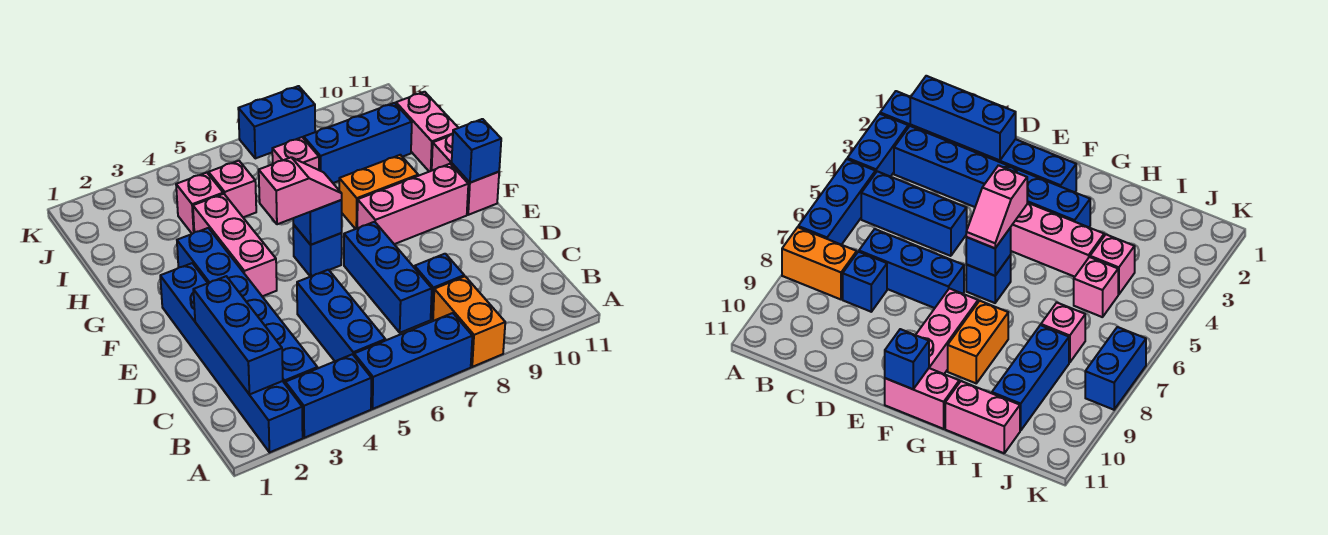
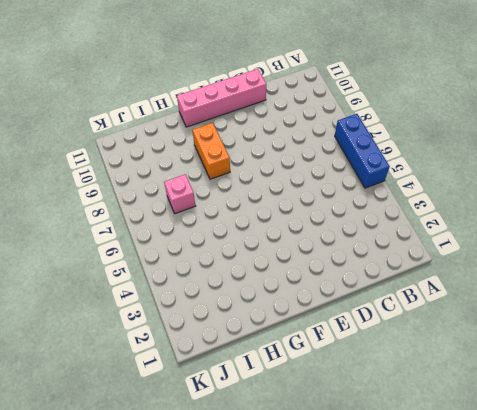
pink 1x4 brick [177,69,266,127] -> pink 1x2 brick [432,134,499,215]
none -> blue 1x6 brick [160,263,303,453]
none -> blue 1x2 brick [285,354,371,438]
none -> orange 1x2 brick [433,276,505,367]

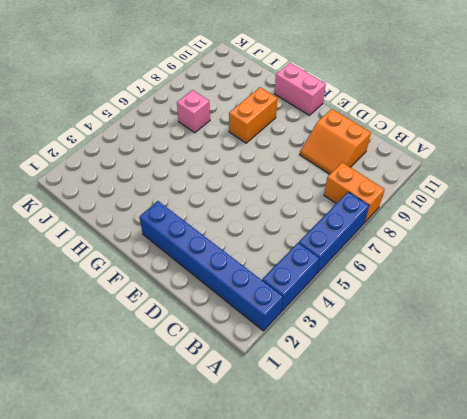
orange 2x2 slope [300,109,371,174] -> none
none -> blue 1x6 brick [177,228,317,383]
none -> blue 1x3 brick [297,270,385,361]
none -> blue 1x3 brick [344,222,432,333]

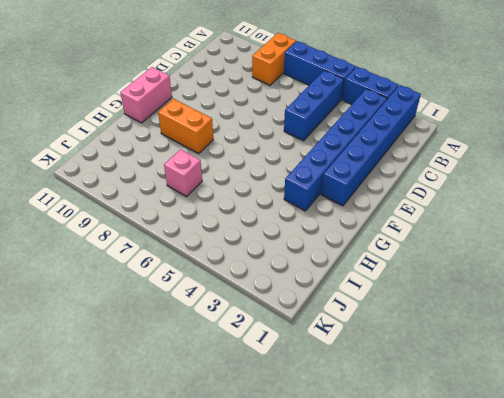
none -> blue 1x3 brick [344,222,432,333]
none -> blue 1x1 brick [414,254,464,320]
none -> pink 1x3 brick [193,194,277,296]

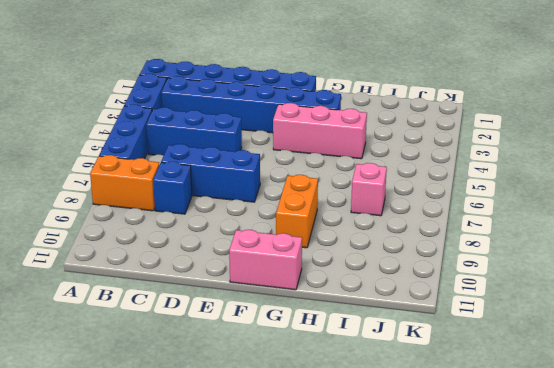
none -> blue 1x1 brick [293,224,342,277]
none -> pink 1x3 brick [357,164,468,244]
none -> pink 1x2 brick [396,92,458,172]

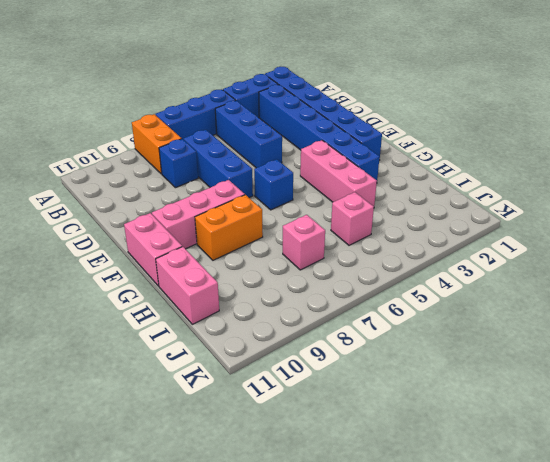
none -> pink 1x1 brick [176,173,223,234]
none -> blue 1x3 brick [304,103,412,183]
none -> blue 1x2 brick [238,86,315,158]

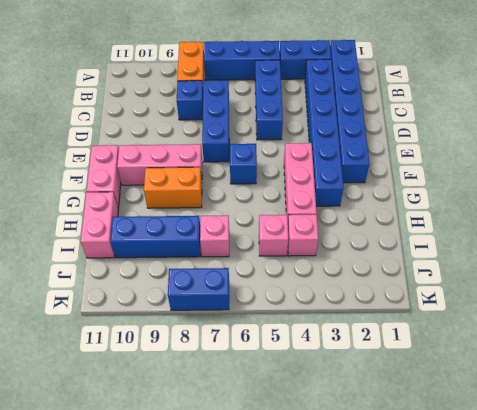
none -> blue 1x3 brick [193,276,283,394]
none -> blue 1x1 brick [293,200,342,245]
none -> blue 1x1 brick [452,119,501,183]

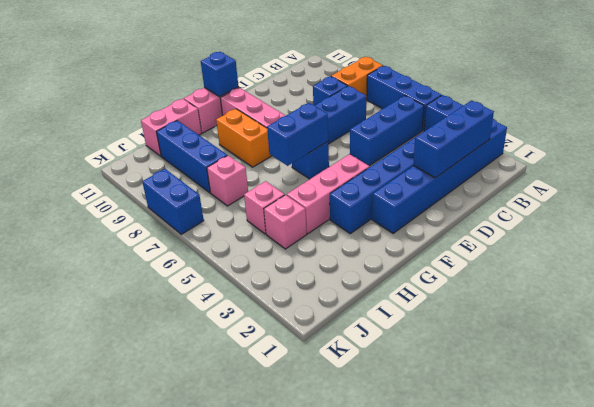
blue 1x2 brick [267,103,328,166] -> blue 1x1 brick [293,200,342,245]
none -> pink 1x2 slope [259,157,342,224]

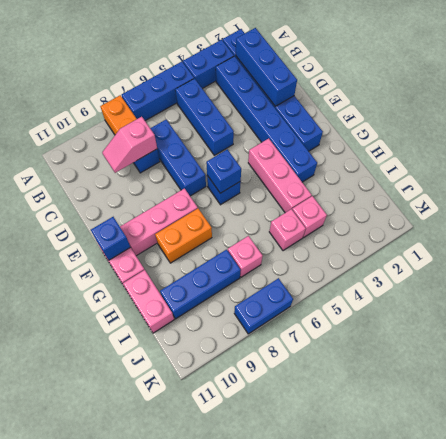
pink 1x2 slope [102,117,157,173] -> pink 1x2 slope moved to [259,157,342,224]

